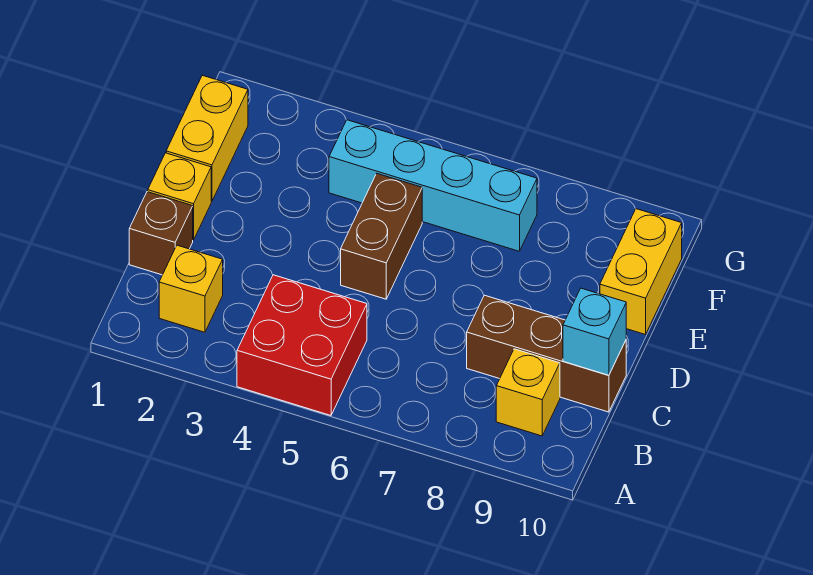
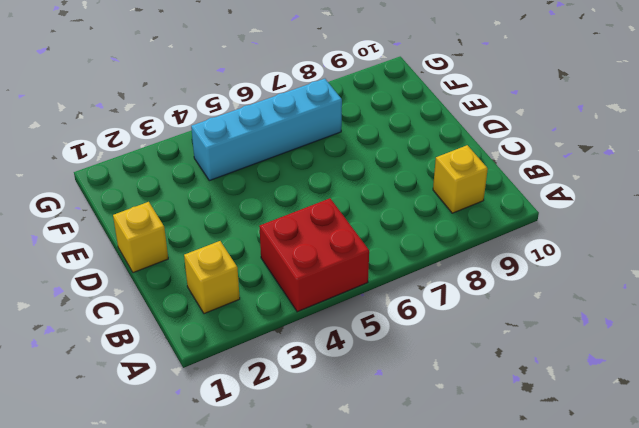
none -> brown 1x1 brick [129,192,193,275]
none -> brown 1x3 brick [467,295,626,412]

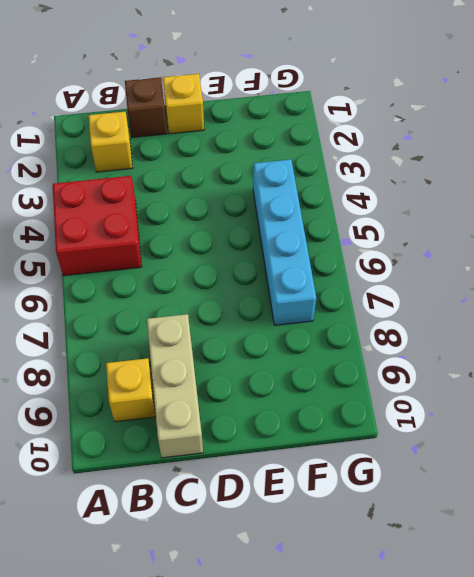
tan 1x3 brick [147,314,203,458] -> brown 1x3 brick [467,295,626,412]
none -> brown 1x2 brick [341,174,422,299]
none -> yellow 1x2 brick [166,75,248,201]

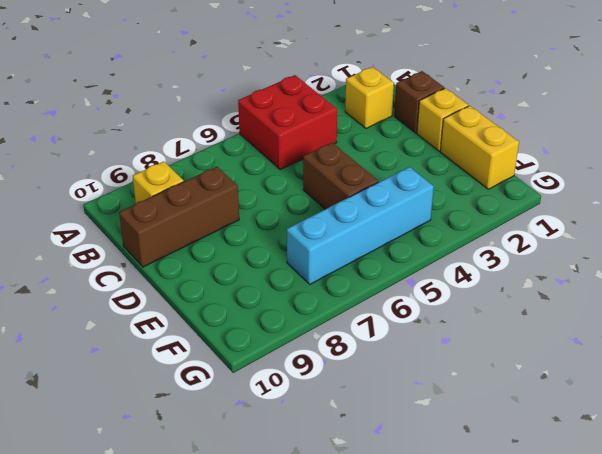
none -> yellow 1x2 brick [600,209,682,335]
none -> cyan 1x1 brick [563,288,626,375]

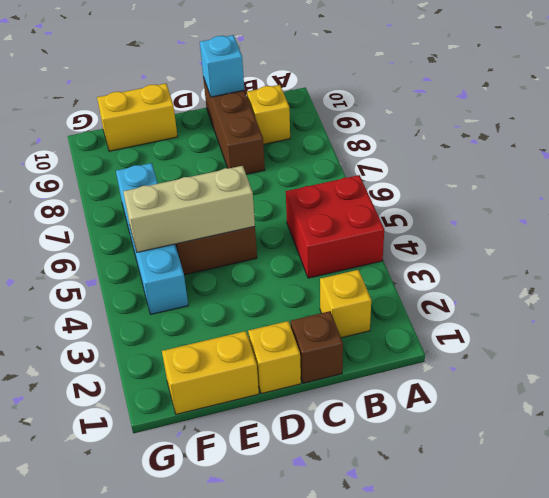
tan 1x3 brick [123,166,255,252] -> none

